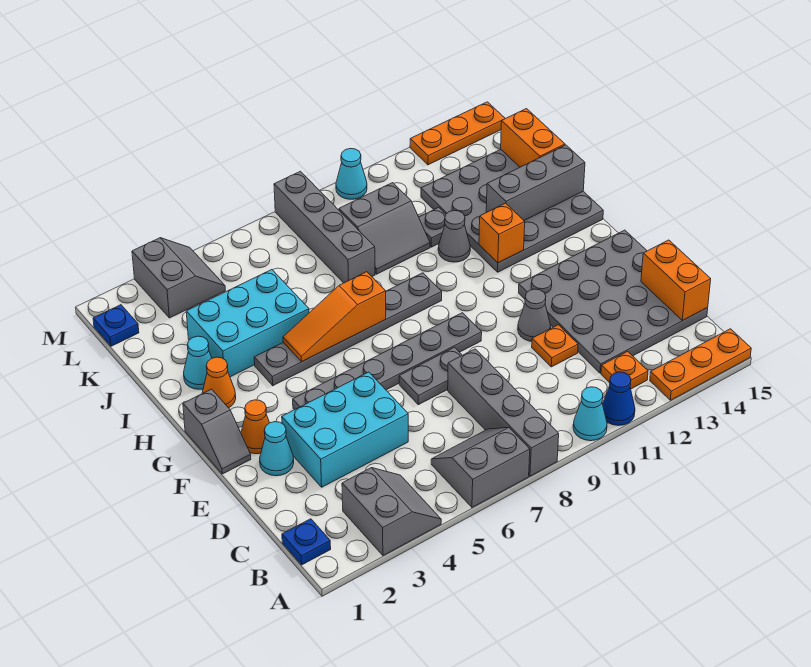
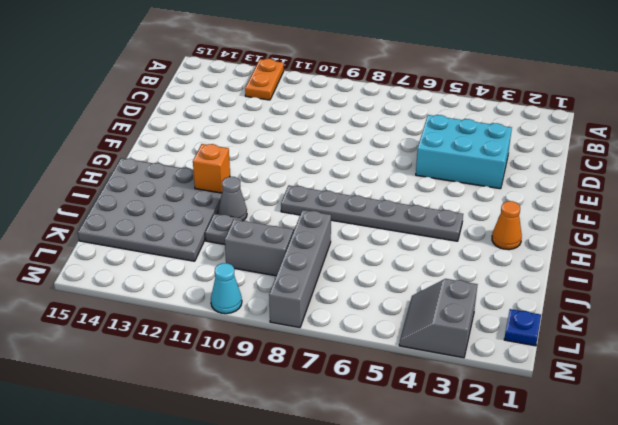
orange 1x2 plate [245,59,284,100] -> orange 1x1 plate [601,351,648,389]
none -> grey 2x2 slope [342,468,441,555]
none -> grey 2x2 slope [431,427,530,507]
none -> grey 1x4 brick [448,349,559,476]
none -> cyan 1x1 cone [573,387,607,441]

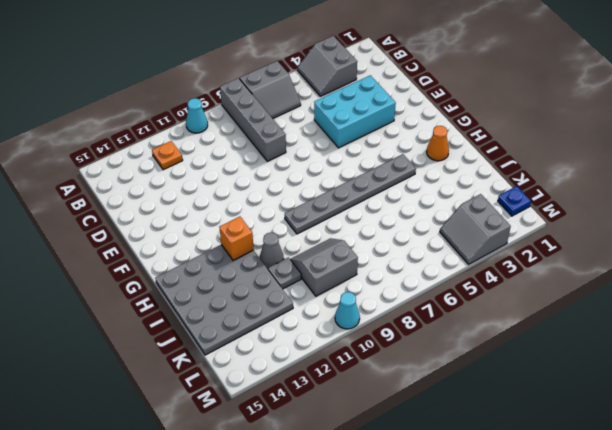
none -> blue 1x1 cone [602,372,635,426]
none -> orange 1x3 plate [650,329,751,400]
none -> blue 1x1 plate [282,519,331,565]
none -> grey 4x4 plate [519,230,708,373]

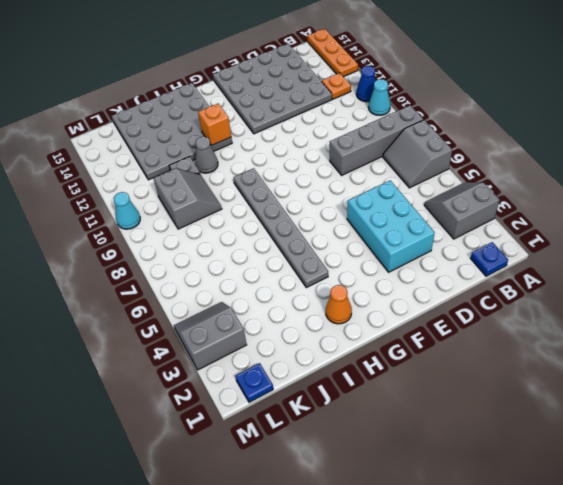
none -> orange 1x1 plate [532,325,578,367]
none -> cyan 1x1 cone [260,422,294,476]
none -> grey 1x2 plate [399,347,462,405]
none -> grey 1x1 cone [518,289,551,341]

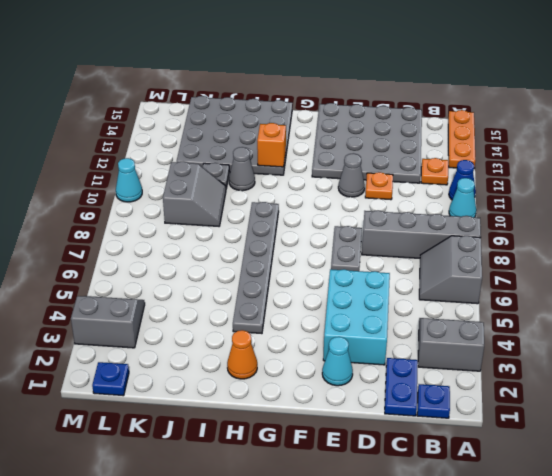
blue 1x2 plate [385,358,418,416] -> none
none -> grey 1x2 slope [183,389,251,474]
none -> orange 1x1 cone [241,400,269,454]
none -> grey 1x6 plate [293,313,482,410]
none -> cyan 1x1 cone [184,336,212,389]

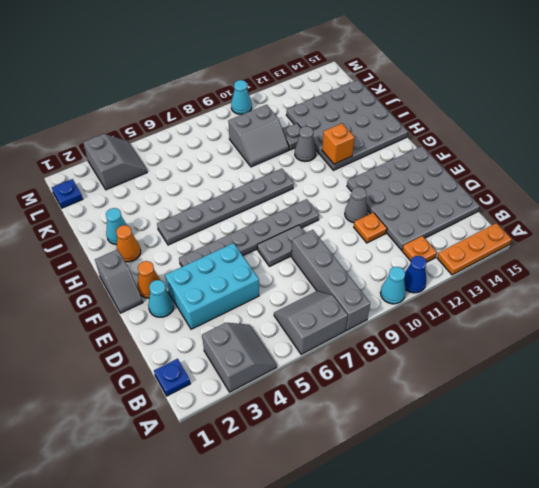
none -> cyan 2x3 brick [186,270,309,377]
none -> grey 1x4 brick [274,171,375,283]
none -> orange 1x3 plate [410,102,505,165]
none -> orange 1x2 brick [641,240,711,321]

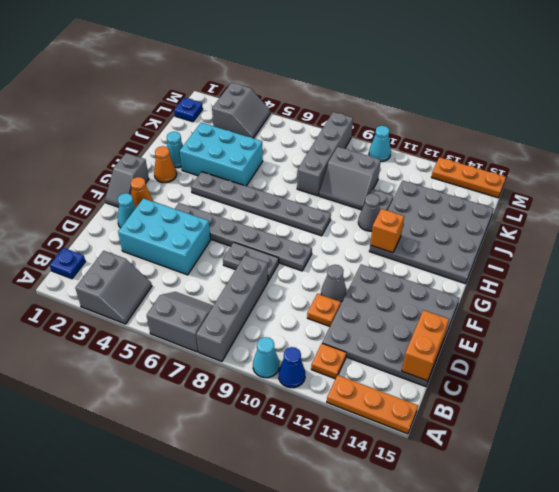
none -> orange 1x3 slope [283,272,386,362]
none -> grey 1x3 brick [486,145,585,220]
none -> orange 1x2 brick [501,109,565,167]

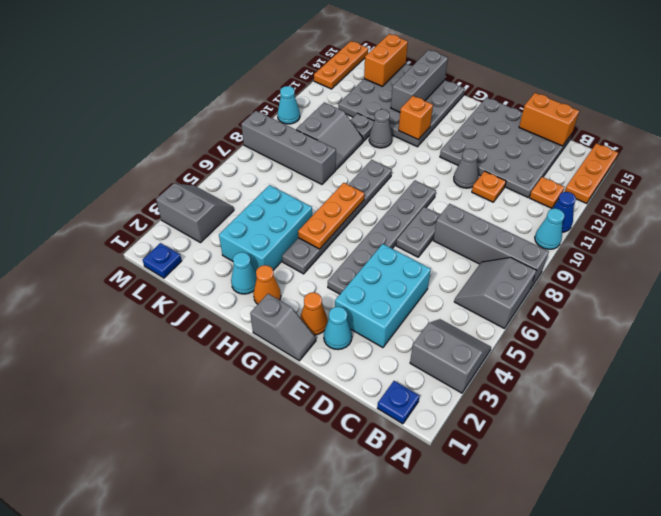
orange 1x3 plate [298,183,365,249] -> orange 1x3 slope [283,272,386,362]
orange 1x2 brick [364,34,408,86] -> orange 1x2 brick turned to [501,109,565,167]

